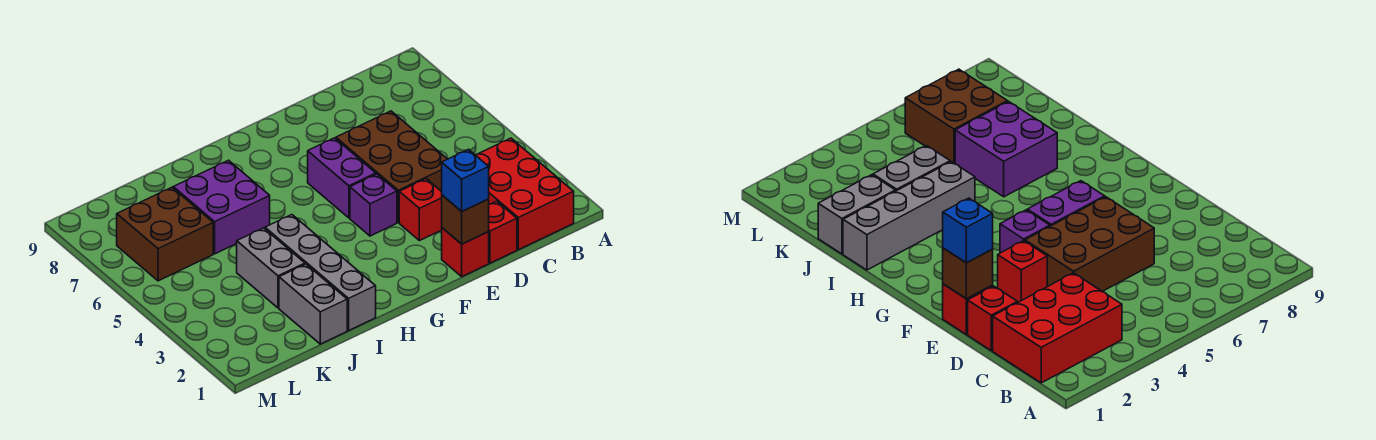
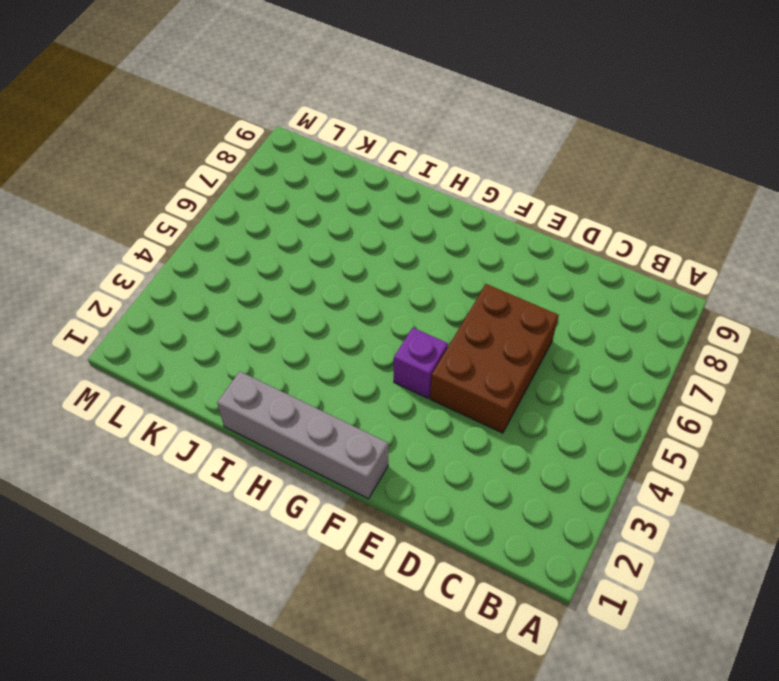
grey 1x4 brick [217,371,388,499] -> grey 1x4 brick turned to [265,215,376,330]
none -> red 2x3 brick [476,138,574,250]
none -> red 1x1 brick [488,201,517,263]
none -> red 1x1 brick [442,228,489,277]

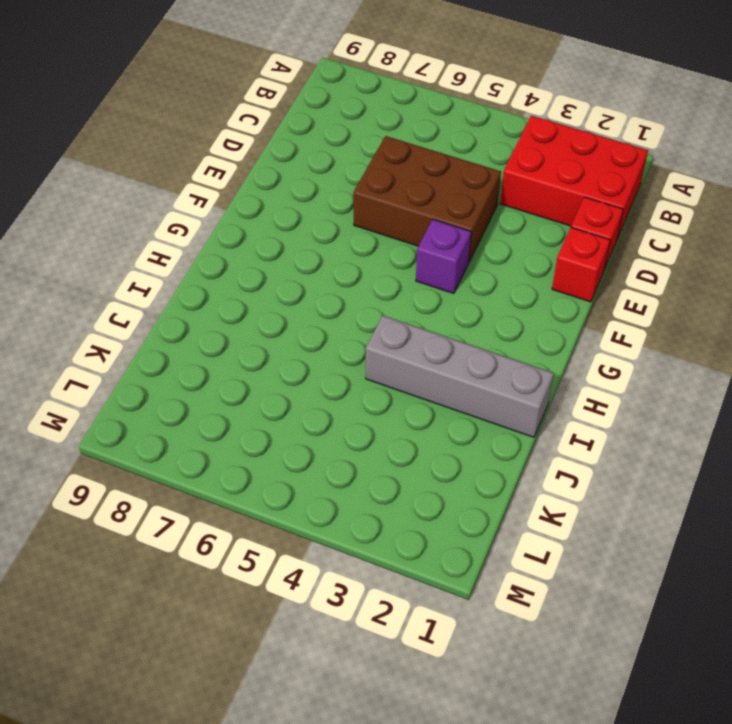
none -> red 1x1 brick [399,179,442,241]
none -> purple 1x2 brick [308,138,376,218]
none -> purple 2x2 brick [173,160,270,254]

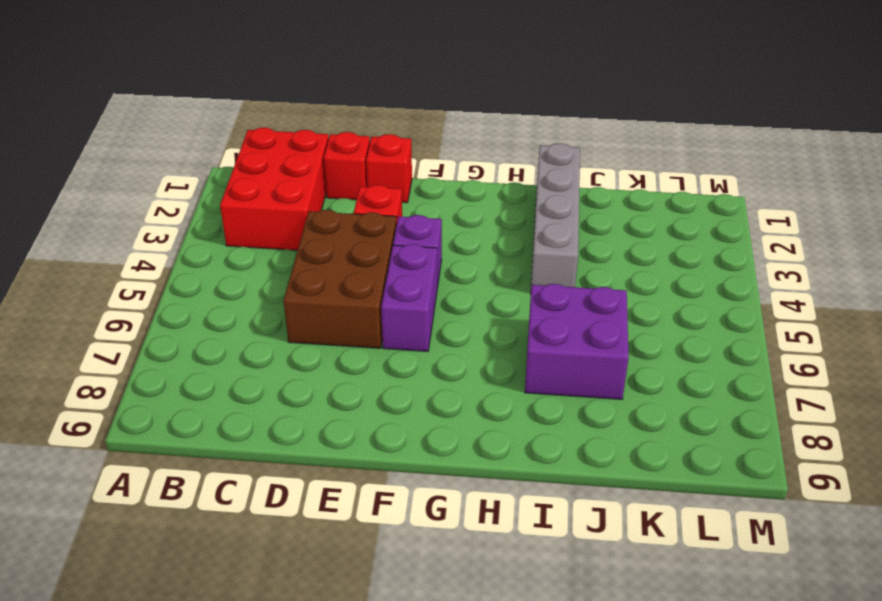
none -> grey 1x2 brick [279,264,347,344]
none -> grey 1x2 brick [237,228,305,308]
none -> brown 2x2 brick [117,187,213,281]

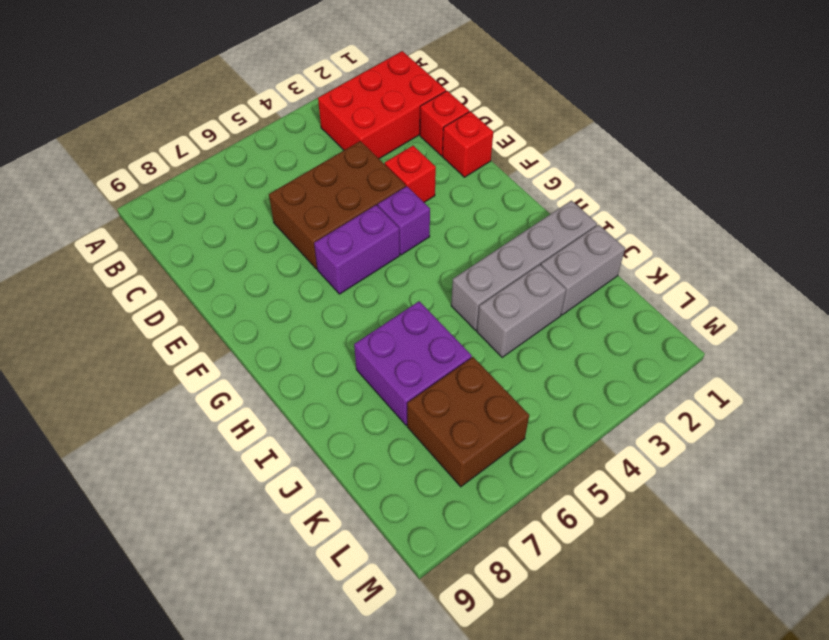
none -> brown 1x1 brick [442,195,489,244]
none -> blue 1x1 brick [442,149,489,211]

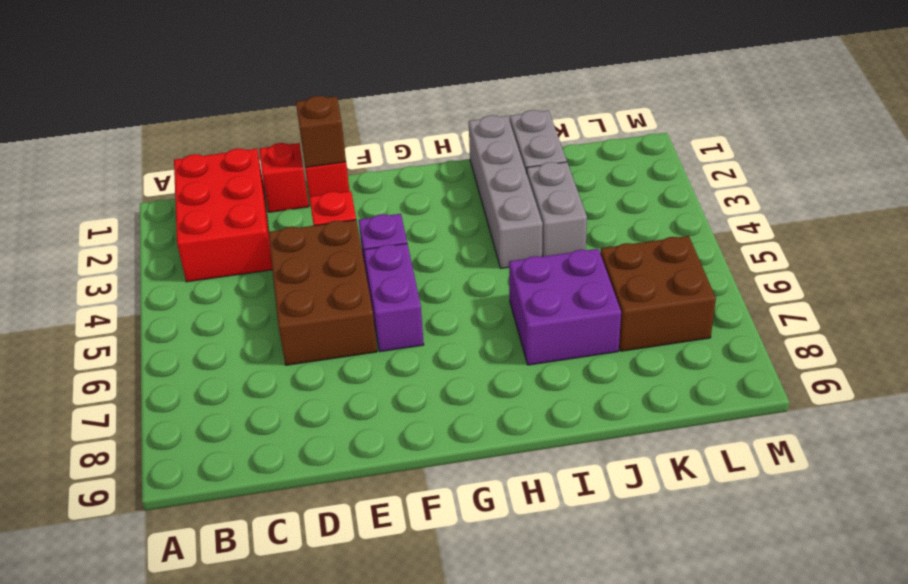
none -> blue 1x1 brick [442,149,489,211]

